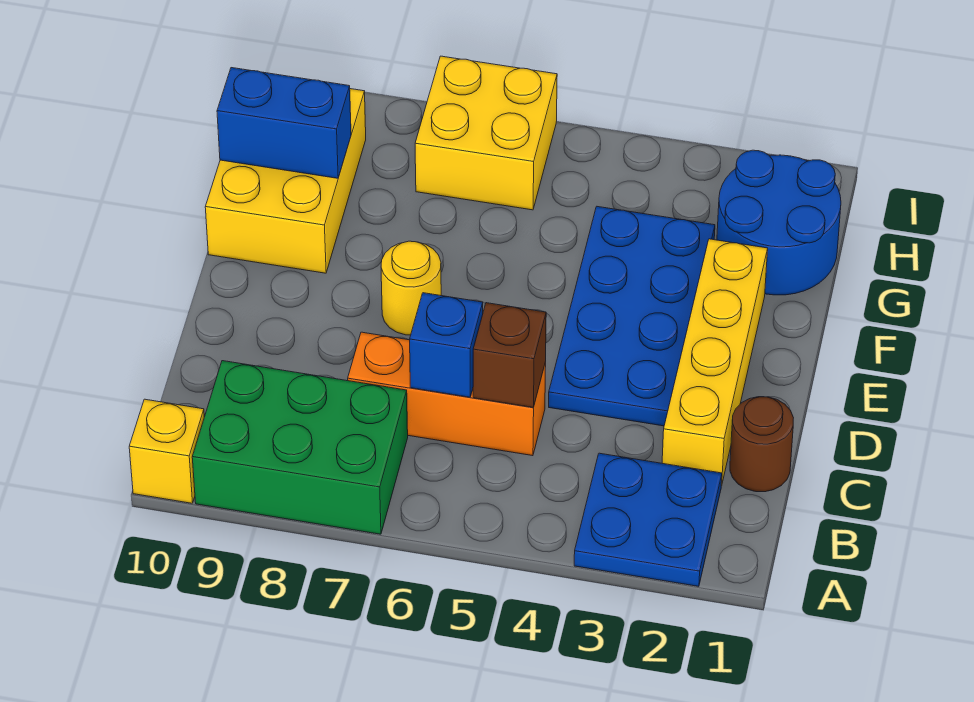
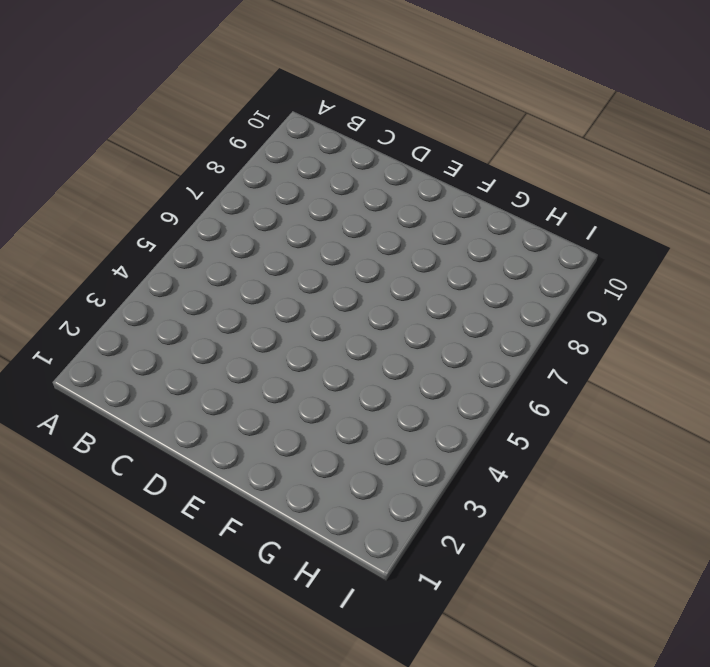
none -> blue 2x2 plate [574,453,722,586]
none -> green 2x3 brick [192,361,408,534]
none -> yellow 1x1 brick [129,399,204,503]

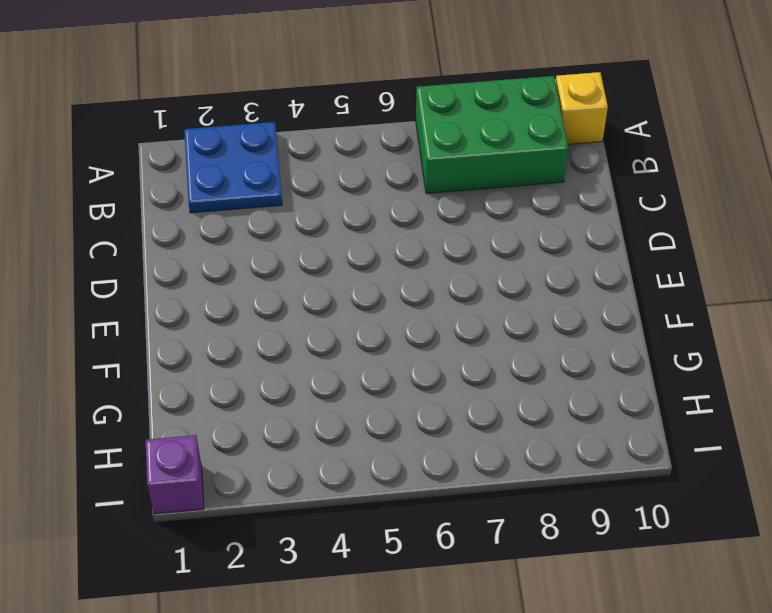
purple 1x1 brick [146,435,204,514] -> none
none -> brown 1x1 round brick [730,397,793,492]
none -> yellow 1x4 brick [662,239,768,486]
none -> orange 1x3 brick [348,332,546,456]

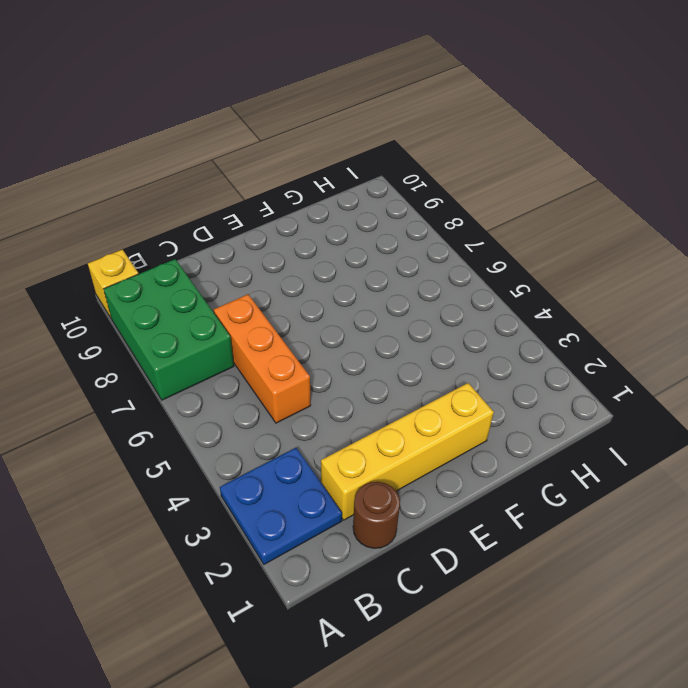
none -> blue 2x4 plate [549,207,715,426]
none -> yellow 1x1 round brick [381,241,441,335]
none -> yellow 2x3 brick [205,89,366,273]

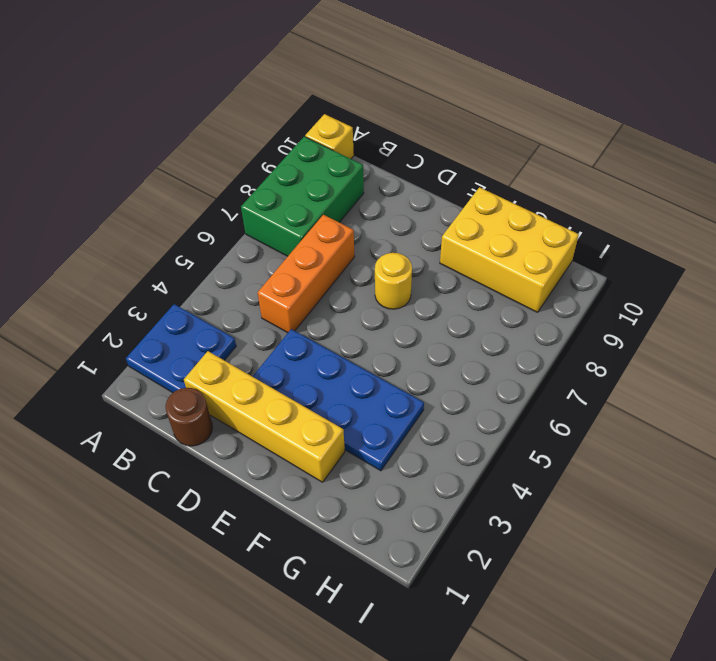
none -> blue 2x2 round brick [717,150,841,295]
none -> yellow 2x2 brick [415,56,557,210]
none -> brown 1x1 brick [473,303,546,408]

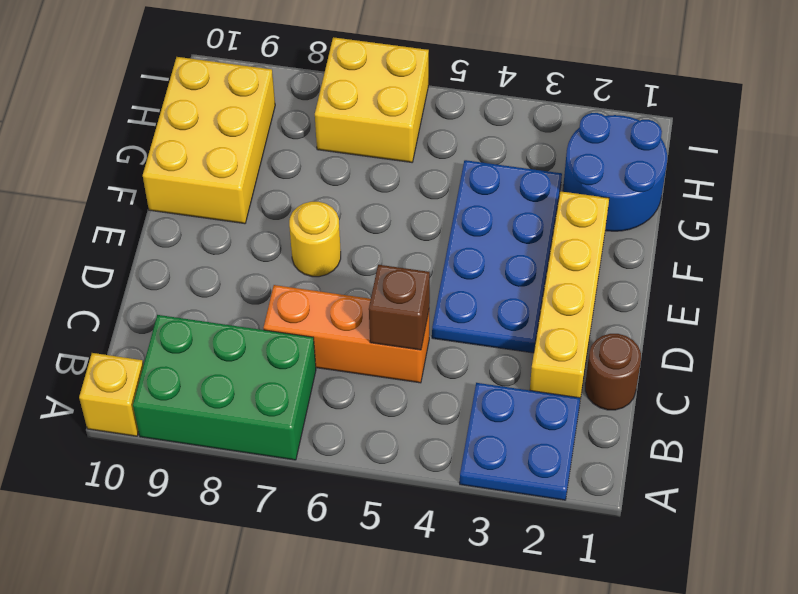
none -> blue 1x1 brick [410,293,483,397]
none -> blue 1x2 brick [217,68,351,178]

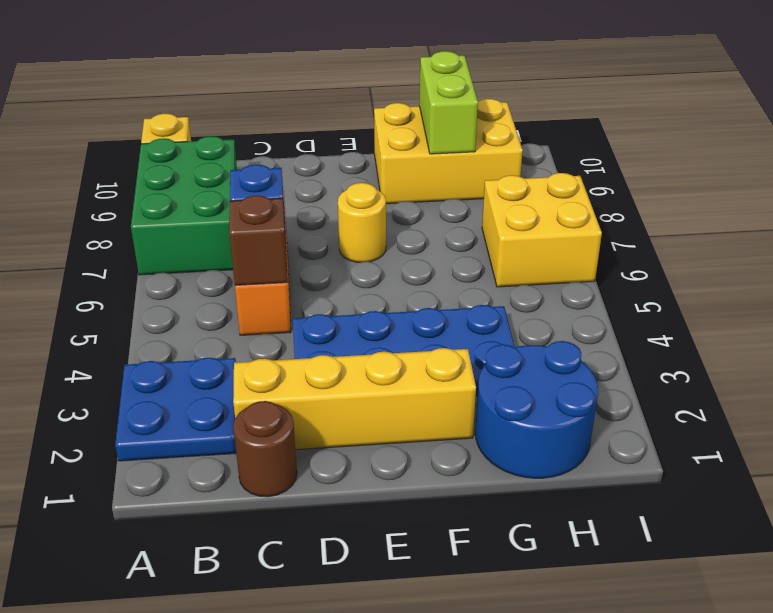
lime 1x2 brick [419,51,478,154] -> blue 1x2 brick [217,68,351,178]

